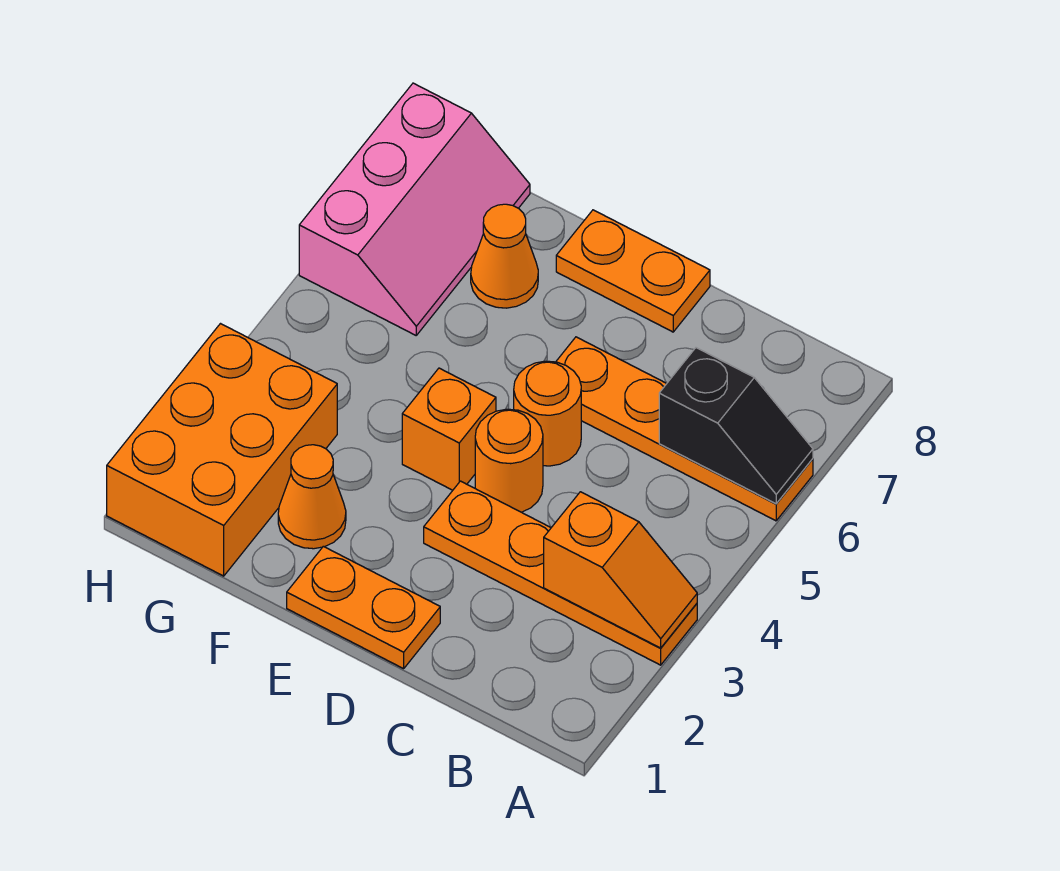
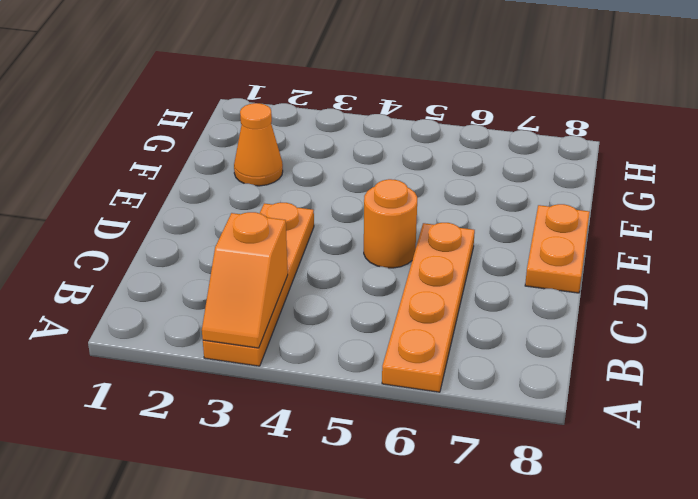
none -> orange 1x2 plate [287,546,440,669]
none -> orange 1x1 round brick [475,409,543,512]
none -> orange 1x1 brick [402,368,496,490]

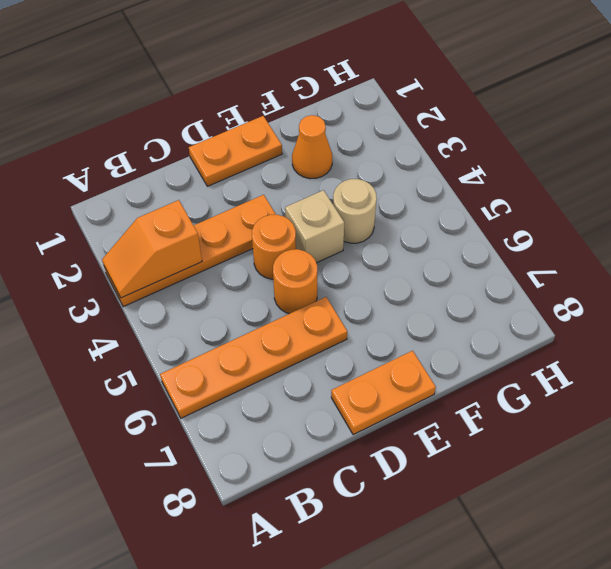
tan 1x1 brick [285,190,344,263] -> orange 1x1 brick [402,368,496,490]
tan 1x1 round brick [333,179,377,243] -> none
none -> orange 1x1 cone [471,204,538,308]
none -> orange 2x3 brick [107,324,337,576]
none -> pink 2x3 slope [299,83,530,335]

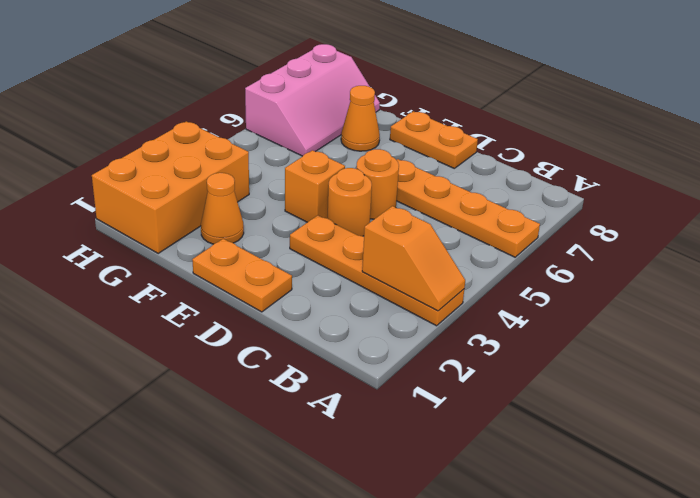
none -> black 1x2 slope [659,348,813,504]

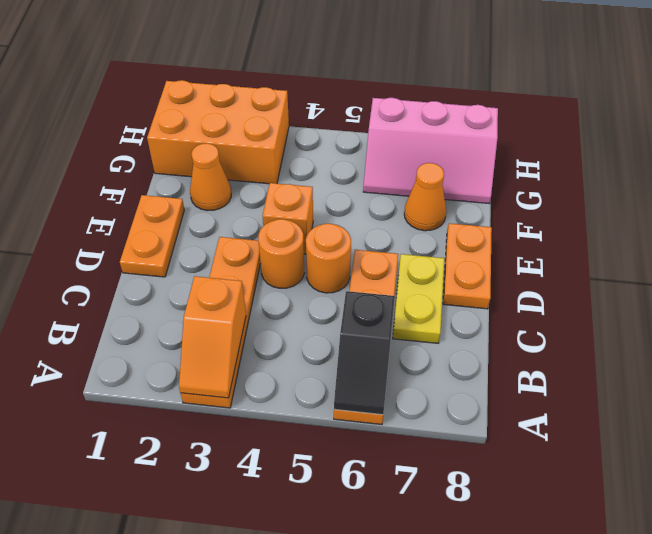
yellow 1x2 plate [393,254,445,343] -> none

